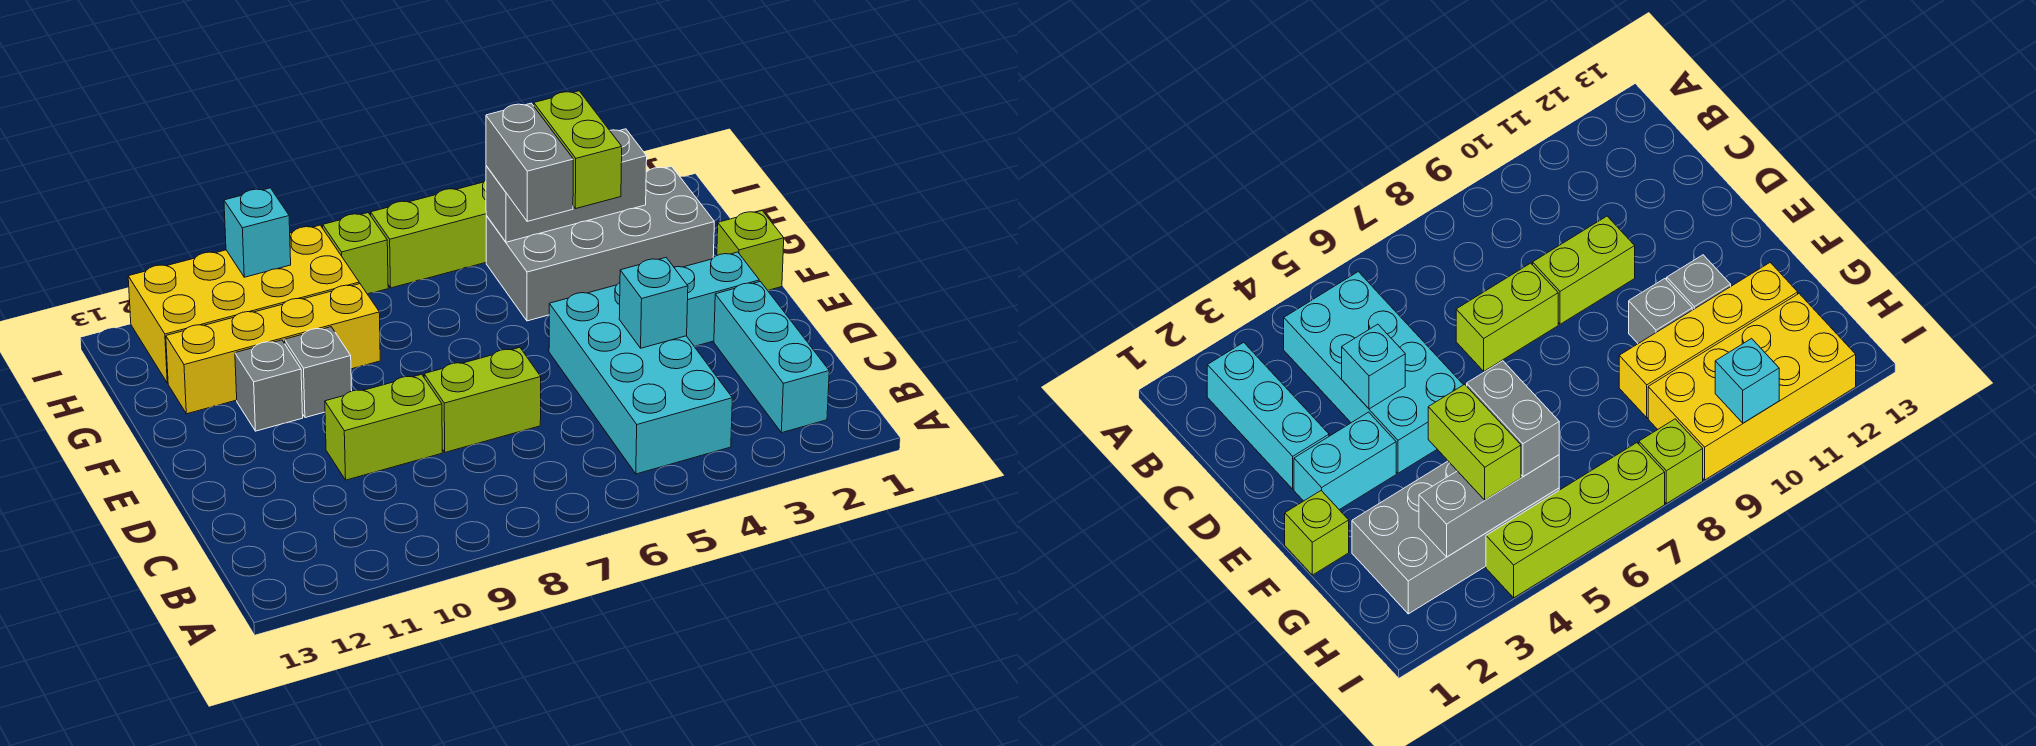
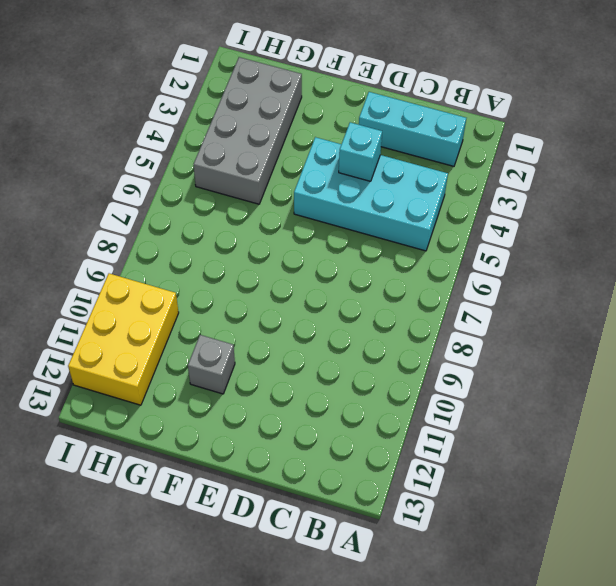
yellow 2x3 brick [68,273,179,405] -> yellow 2x4 brick [128,225,359,383]
none -> lime 1x2 brick [424,348,541,452]
none -> lime 1x2 brick [325,374,442,480]
none -> cyan 1x2 brick [674,252,759,347]

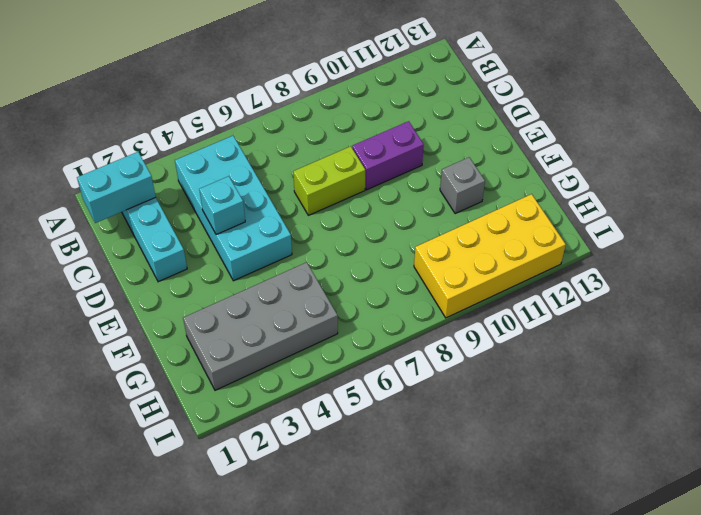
cyan 1x2 brick [77,152,156,223] -> cyan 1x2 brick moved to [674,252,759,347]
purple 1x2 brick [352,121,424,190] -> lime 1x2 brick [325,374,442,480]
none -> lime 1x1 brick [717,211,784,290]
none -> grey 1x1 brick [285,327,352,418]
none -> yellow 1x4 brick [166,284,380,414]

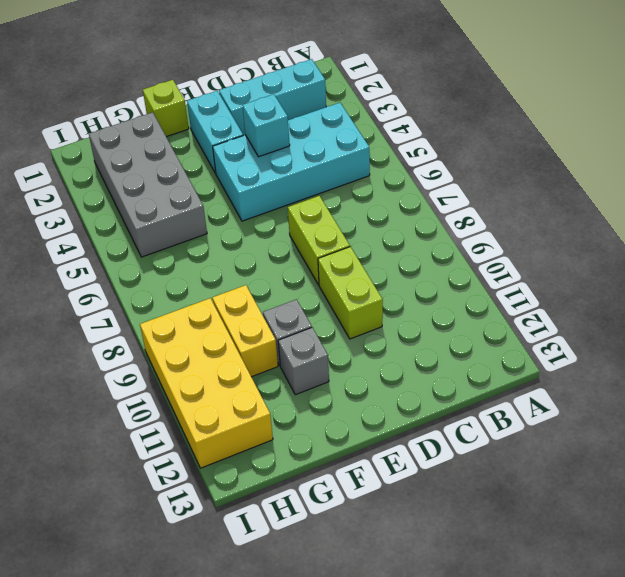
yellow 1x2 brick [212,285,278,377] -> yellow 1x4 brick [166,284,380,414]
none -> lime 1x4 brick [371,180,486,288]
none -> lime 1x1 brick [323,213,388,294]
none -> grey 1x3 brick [486,129,647,242]

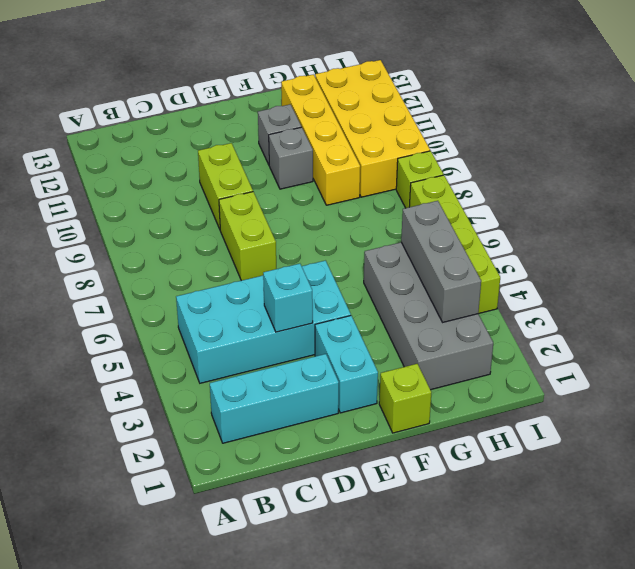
none -> cyan 1x1 brick [224,188,291,277]
none -> lime 1x2 brick [534,91,622,209]
none -> grey 1x2 brick [486,103,574,221]

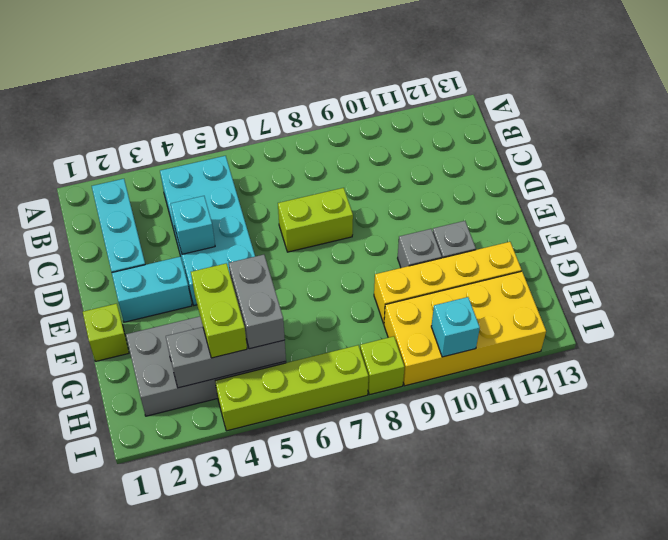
none -> lime 1x2 brick [325,374,442,480]

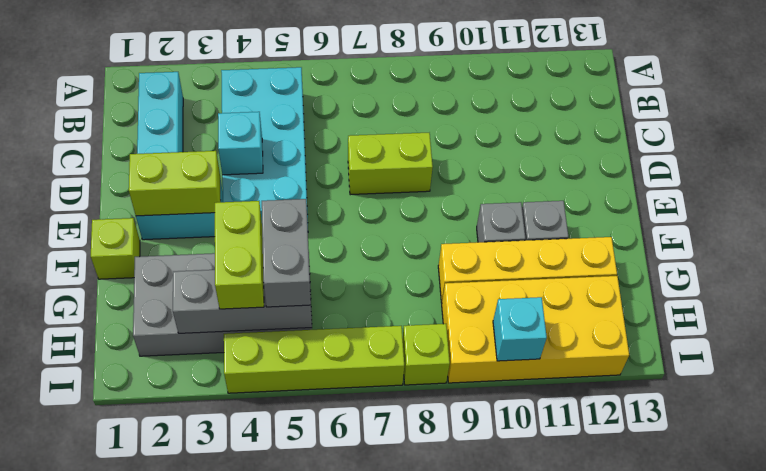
lime 1x2 brick [129,151,221,216] -> lime 1x2 brick moved to [325,374,442,480]

